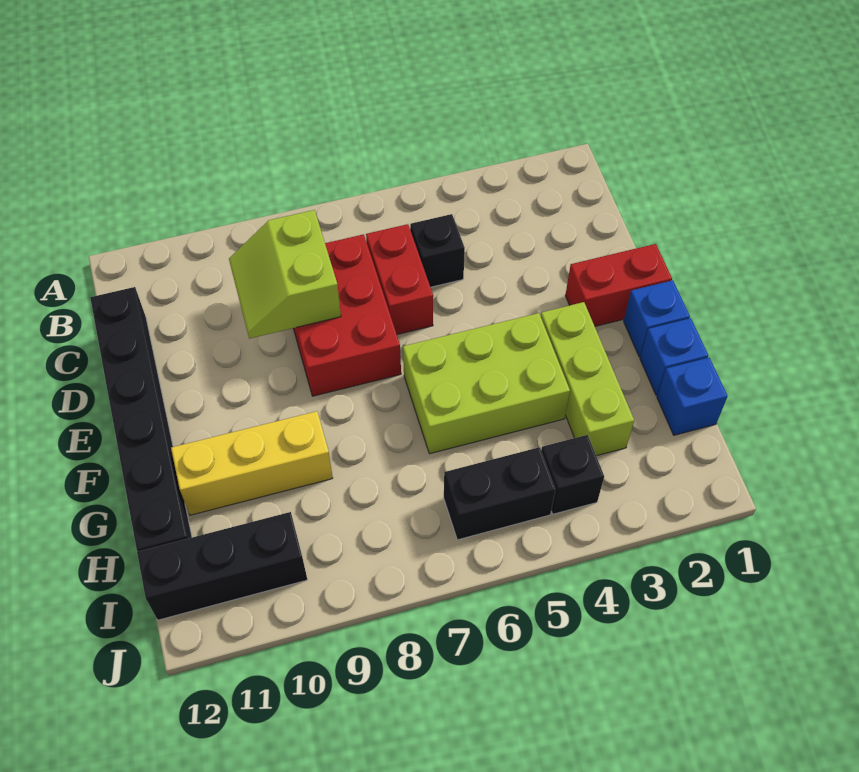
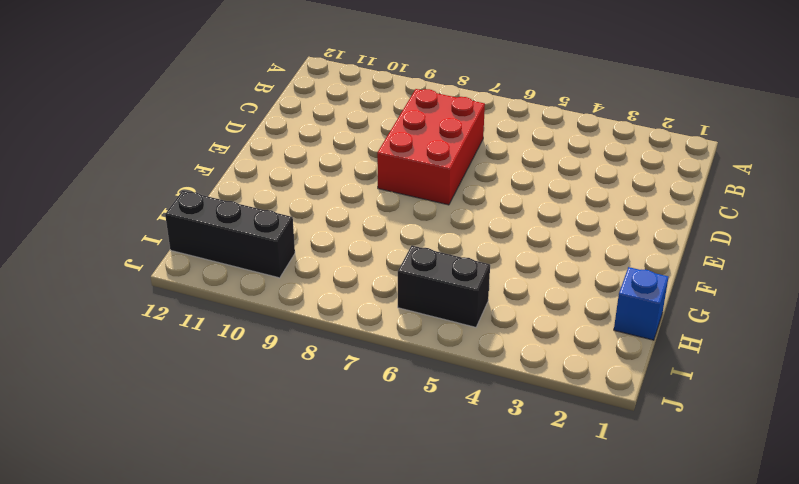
none -> black 1x1 brick [410,214,465,287]
none -> red 1x2 brick [366,224,433,334]
none -> black 1x6 brick [90,287,192,551]

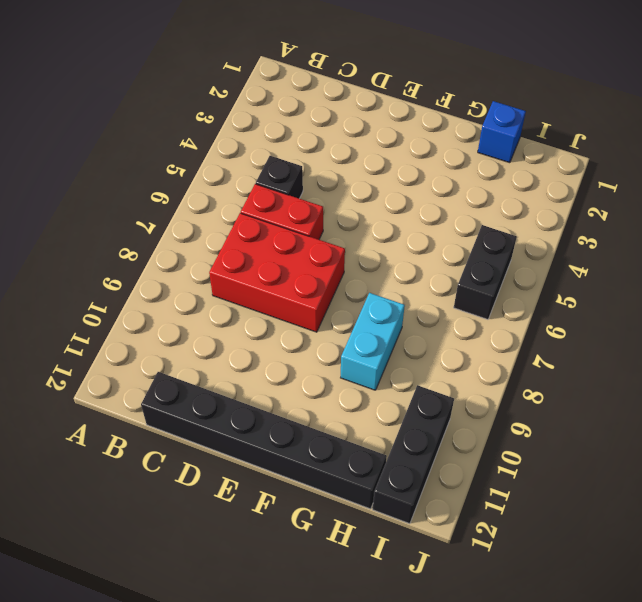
cyan 1x2 brick [341,293,405,390] -> yellow 1x3 brick [171,411,333,515]
none -> red 1x2 brick [565,244,672,326]
none -> blue 1x1 brick [624,280,690,357]
none -> lime 1x3 brick [541,302,634,456]

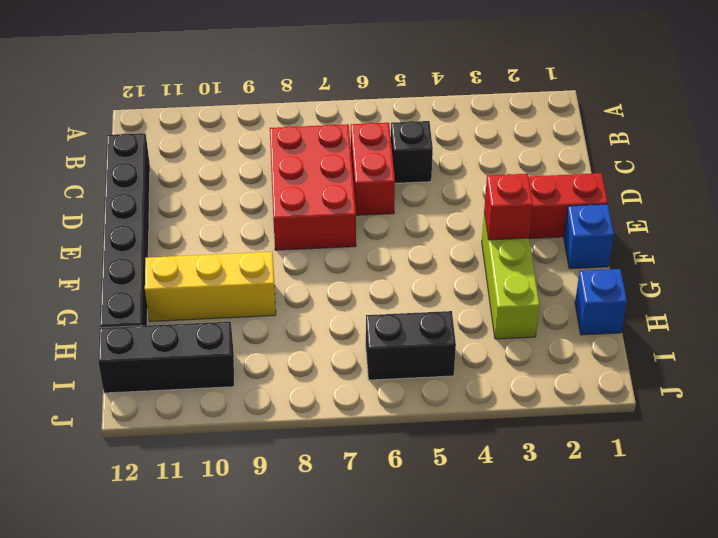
red 1x1 brick [484,174,533,240] -> none
none -> lime 2x3 brick [403,313,570,454]
none -> blue 1x1 brick [640,318,708,395]
none -> black 1x1 brick [541,435,604,514]

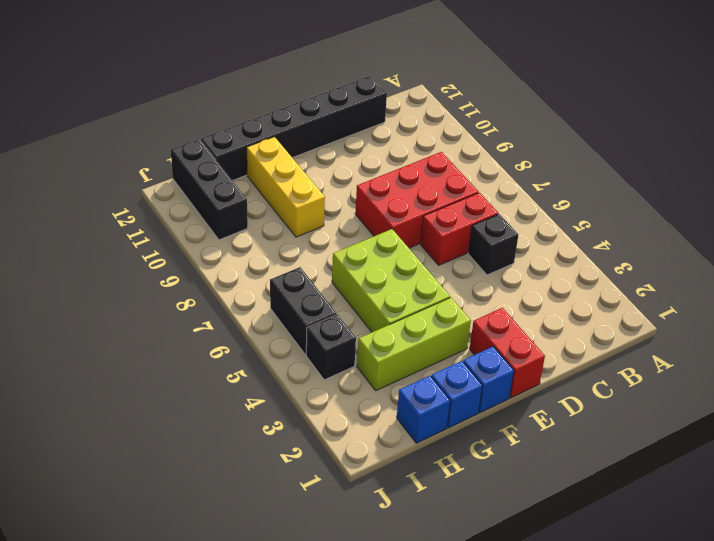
none -> lime 2x2 slope [229,210,341,339]

